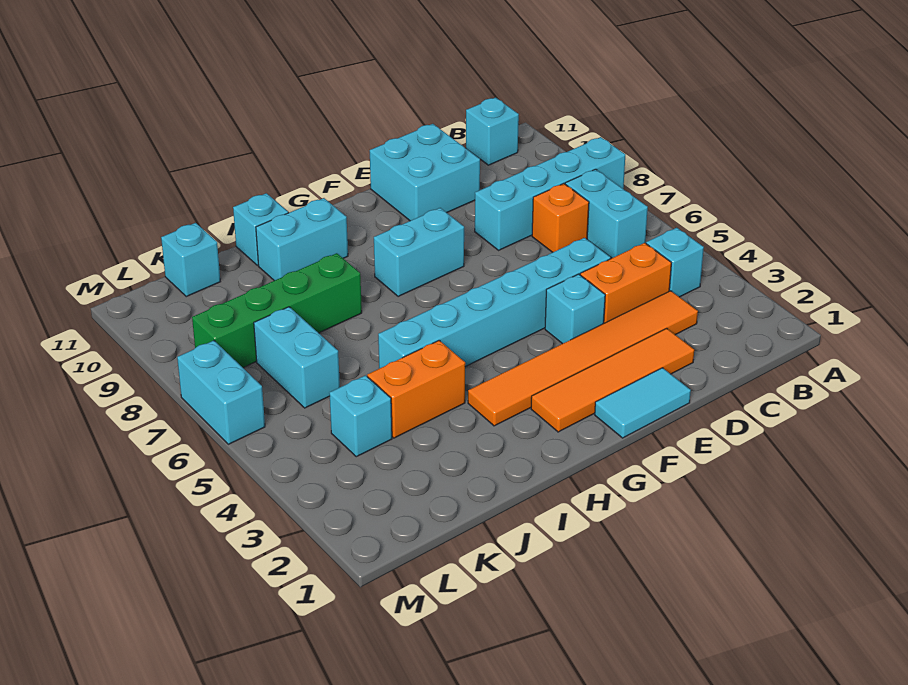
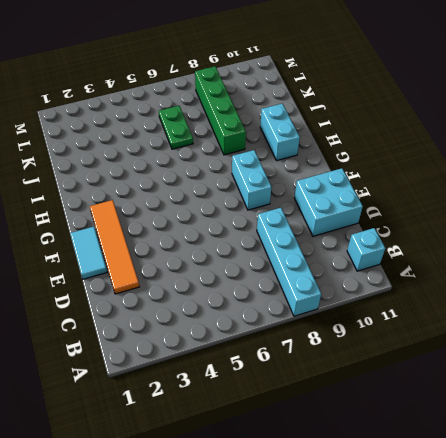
green 1x2 plate [159,106,193,149] -> cyan 1x2 brick [254,307,340,408]
none -> cyan 1x1 brick [646,228,704,297]
none -> cyan 1x2 brick [565,169,648,258]
none -> orange 1x6 tile [468,291,698,426]

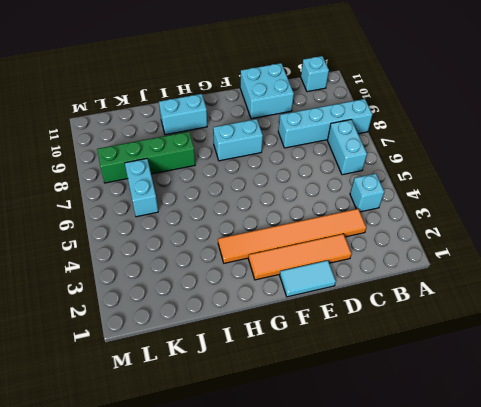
none -> orange 1x2 brick [580,243,671,323]
none -> orange 1x1 brick [532,184,589,252]
none -> cyan 1x6 brick [378,238,611,369]

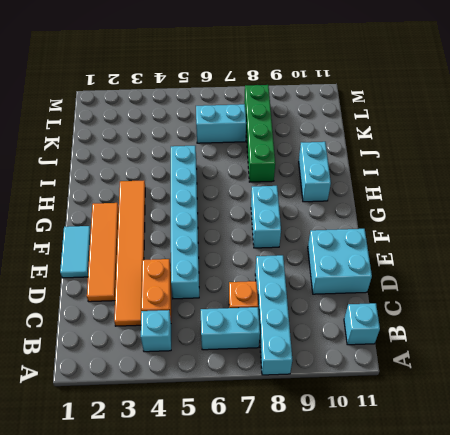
none -> cyan 1x1 brick [545,274,605,344]
none -> orange 1x2 brick [367,340,465,438]
none -> cyan 1x1 brick [233,193,288,265]

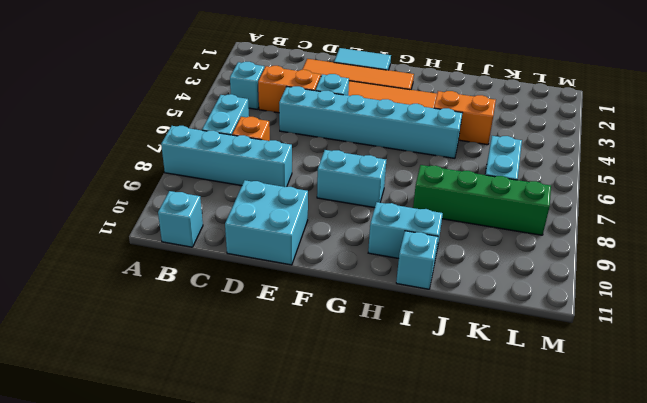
none -> cyan 1x1 brick [329,375,392,457]
none -> cyan 1x1 brick [161,223,220,297]
none -> cyan 1x2 brick [177,341,265,444]

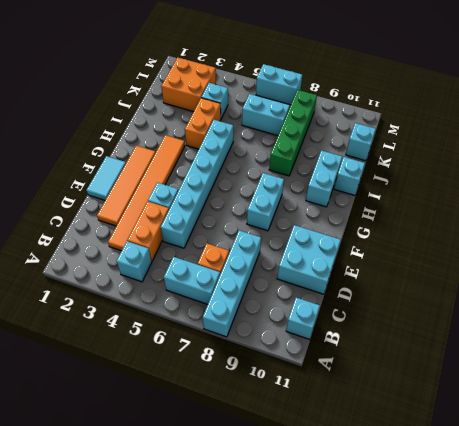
orange 2x2 brick [161,58,216,112] -> none

